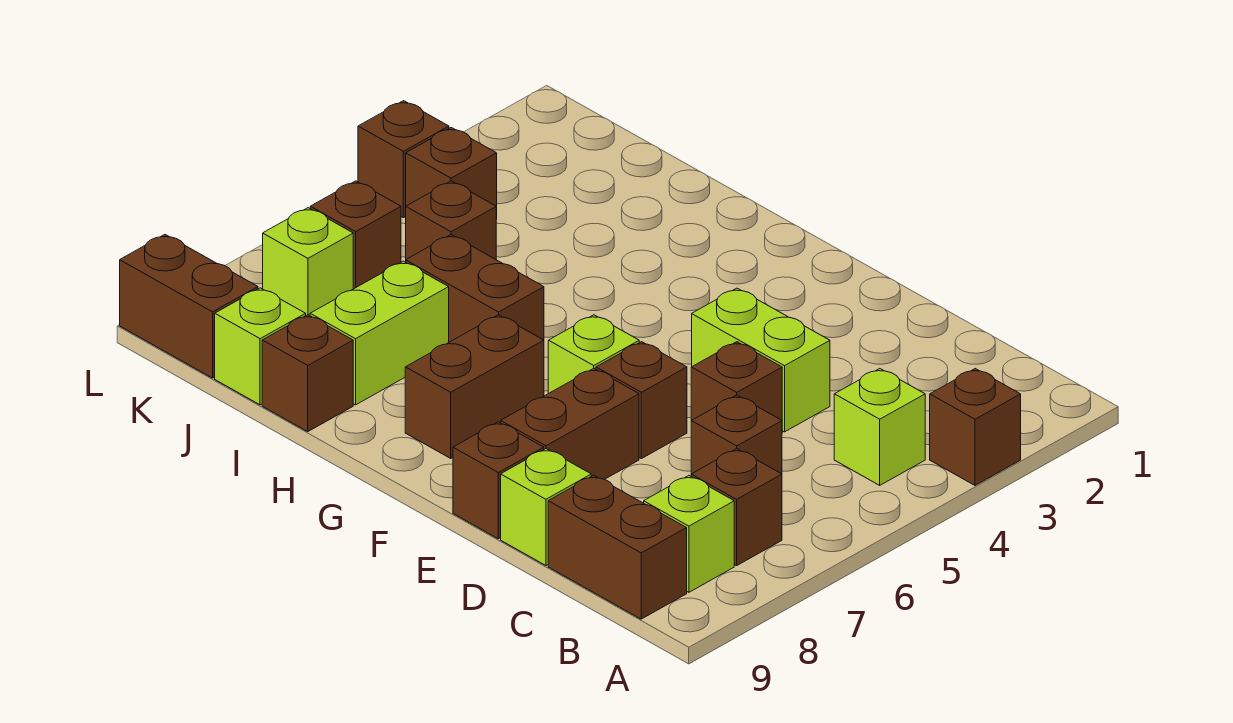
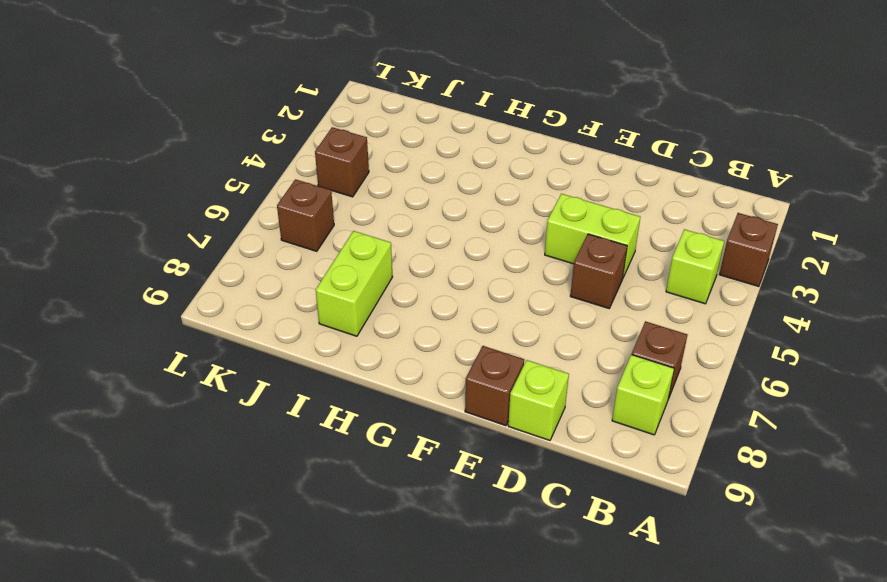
none -> brown 1x2 brick [548,475,687,619]
none -> brown 1x1 brick [691,395,782,474]
none -> brown 1x1 brick [596,342,687,459]

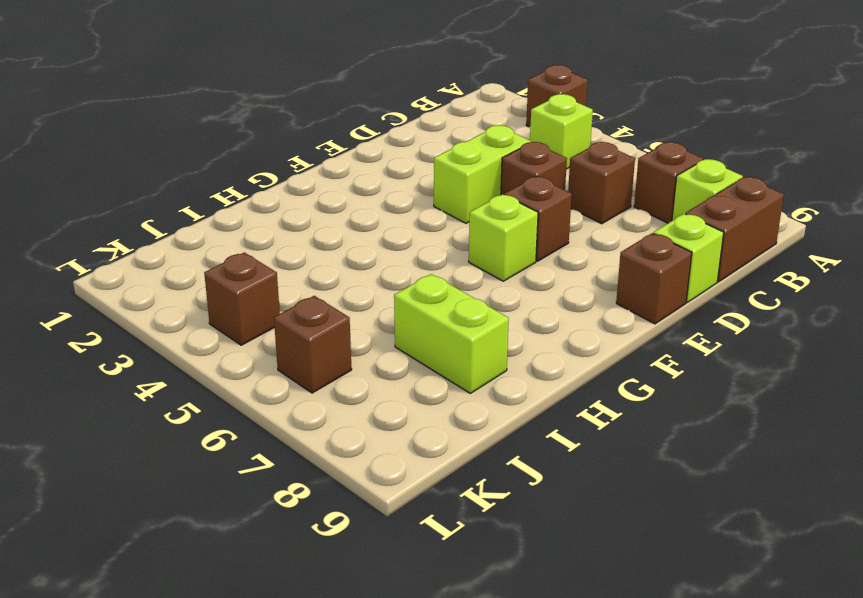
none -> brown 1x2 brick [501,368,639,479]
none -> brown 1x2 brick [405,315,544,458]
none -> brown 1x2 brick [406,235,544,342]

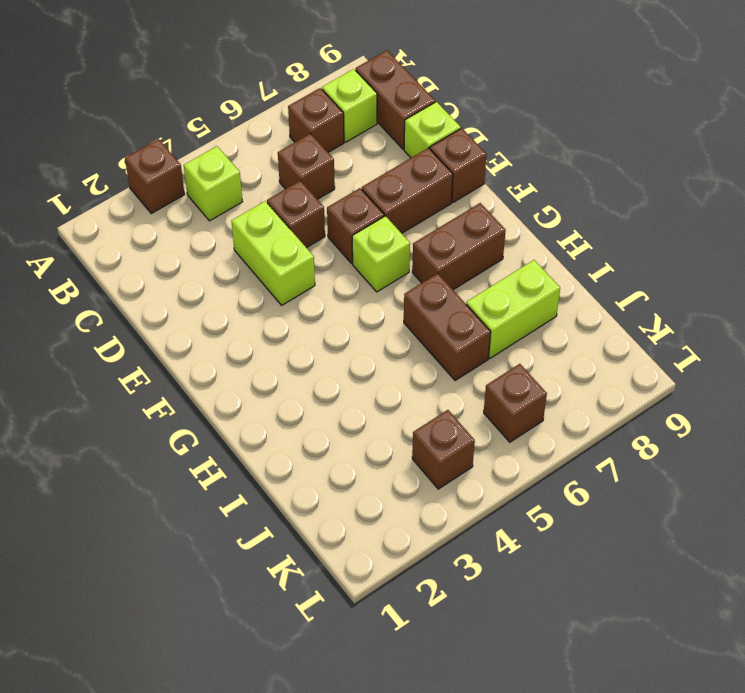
none -> brown 1x1 brick [262,315,353,431]
none -> brown 1x1 brick [406,181,496,259]
none -> lime 1x1 brick [215,288,306,405]

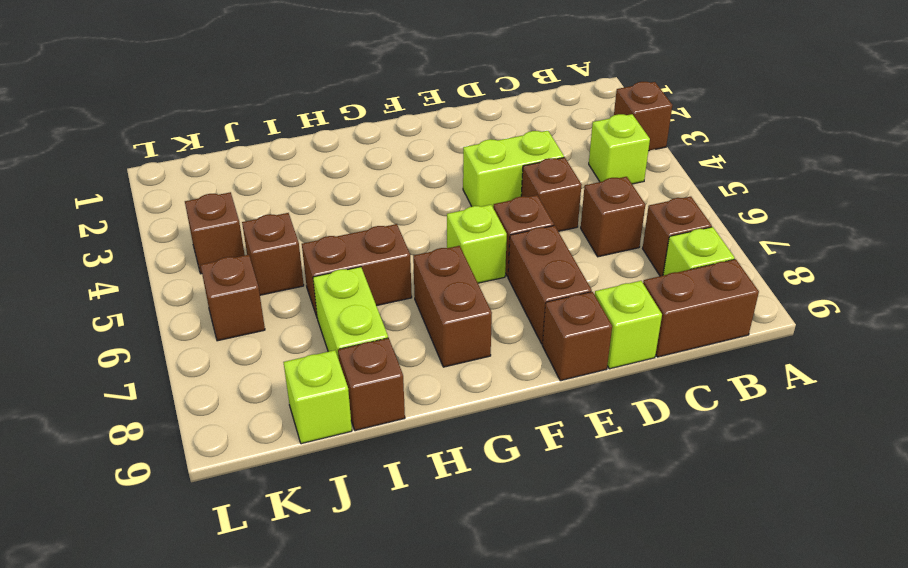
none -> lime 1x1 brick [263,208,353,316]
none -> brown 1x2 brick [120,235,258,378]
none -> brown 1x1 brick [358,101,449,218]

